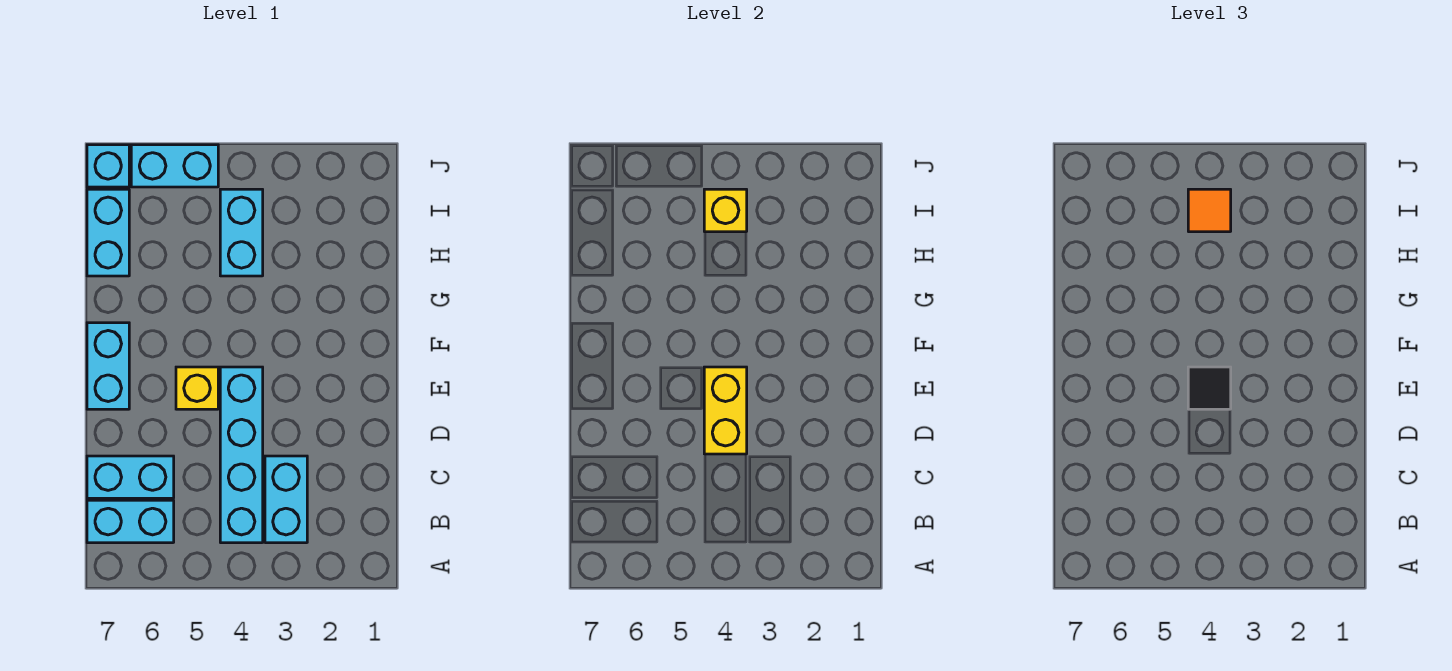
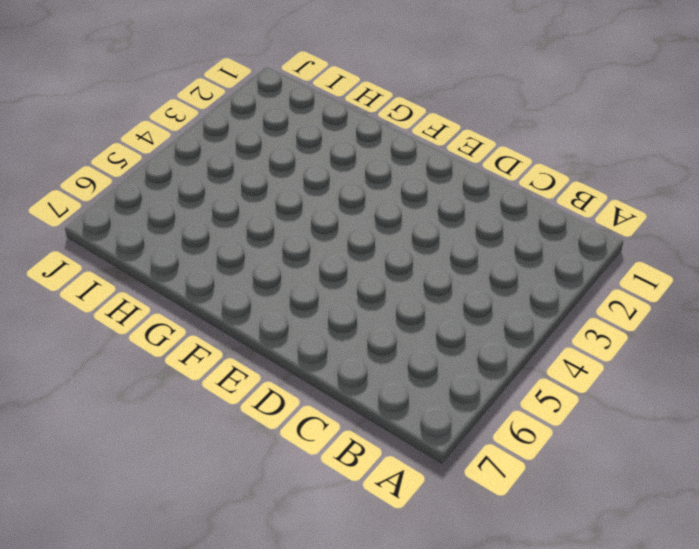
none -> cyan 1x2 brick [265,456,307,543]
none -> cyan 1x4 brick [220,367,263,543]
none -> cyan 1x2 brick [87,500,174,543]

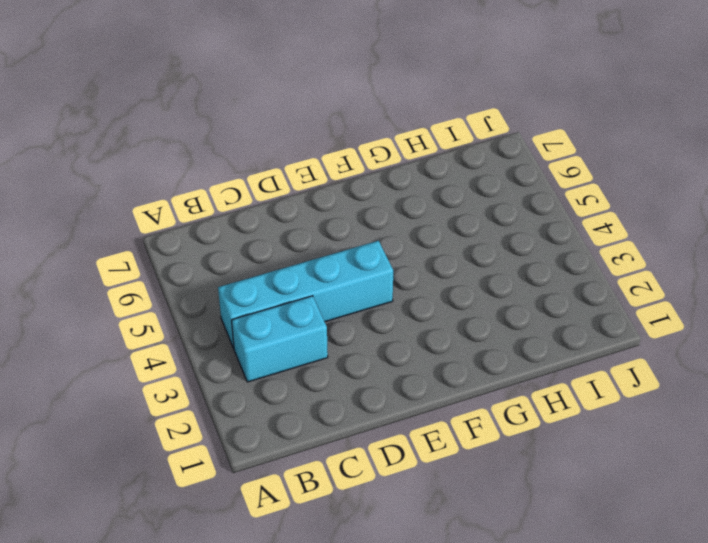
none -> cyan 1x2 brick [87,500,174,543]
none -> cyan 1x2 brick [87,456,174,498]
none -> yellow 1x1 brick [176,367,218,409]

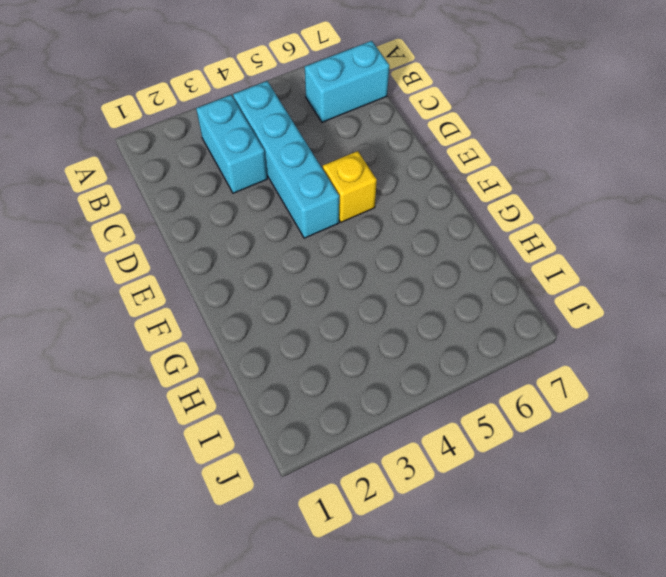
none -> cyan 1x2 brick [87,456,174,498]
none -> cyan 1x2 brick [87,323,129,409]
none -> cyan 1x2 brick [220,189,263,276]

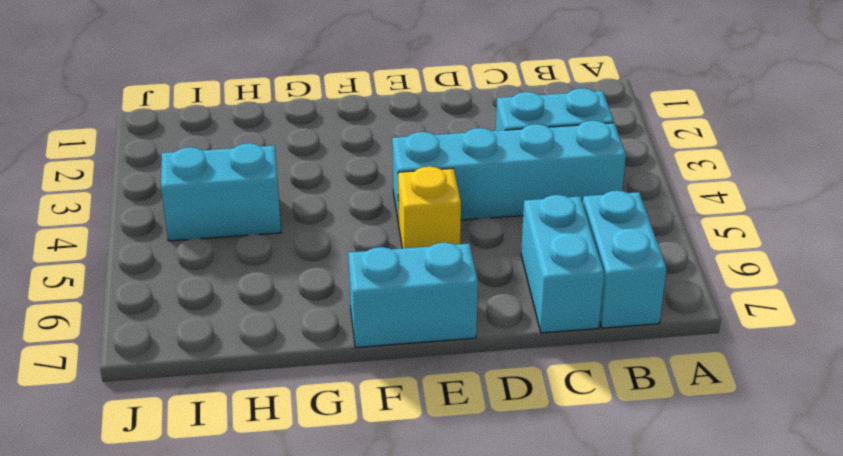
none -> cyan 1x2 brick [87,189,129,276]
none -> cyan 1x2 brick [131,145,218,187]
none -> cyan 1x1 brick [87,145,129,187]

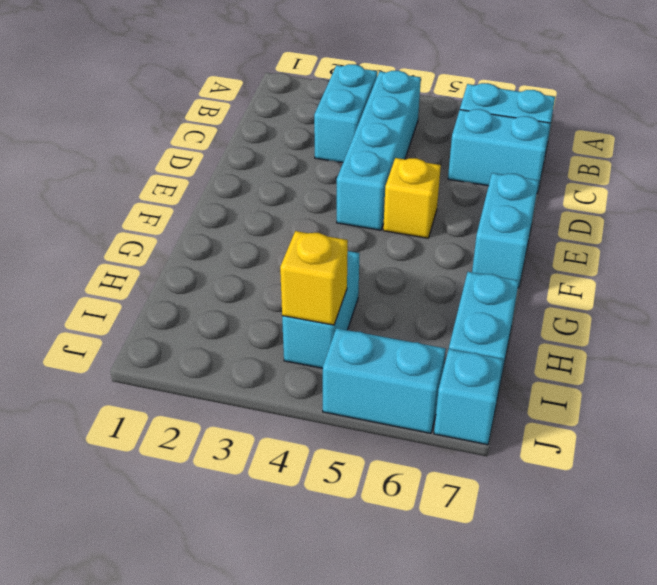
none -> yellow 1x2 brick [704,367,747,454]
none -> black 1x1 tile [1188,367,1231,409]
none -> orange 1x1 tile [1188,189,1231,232]

